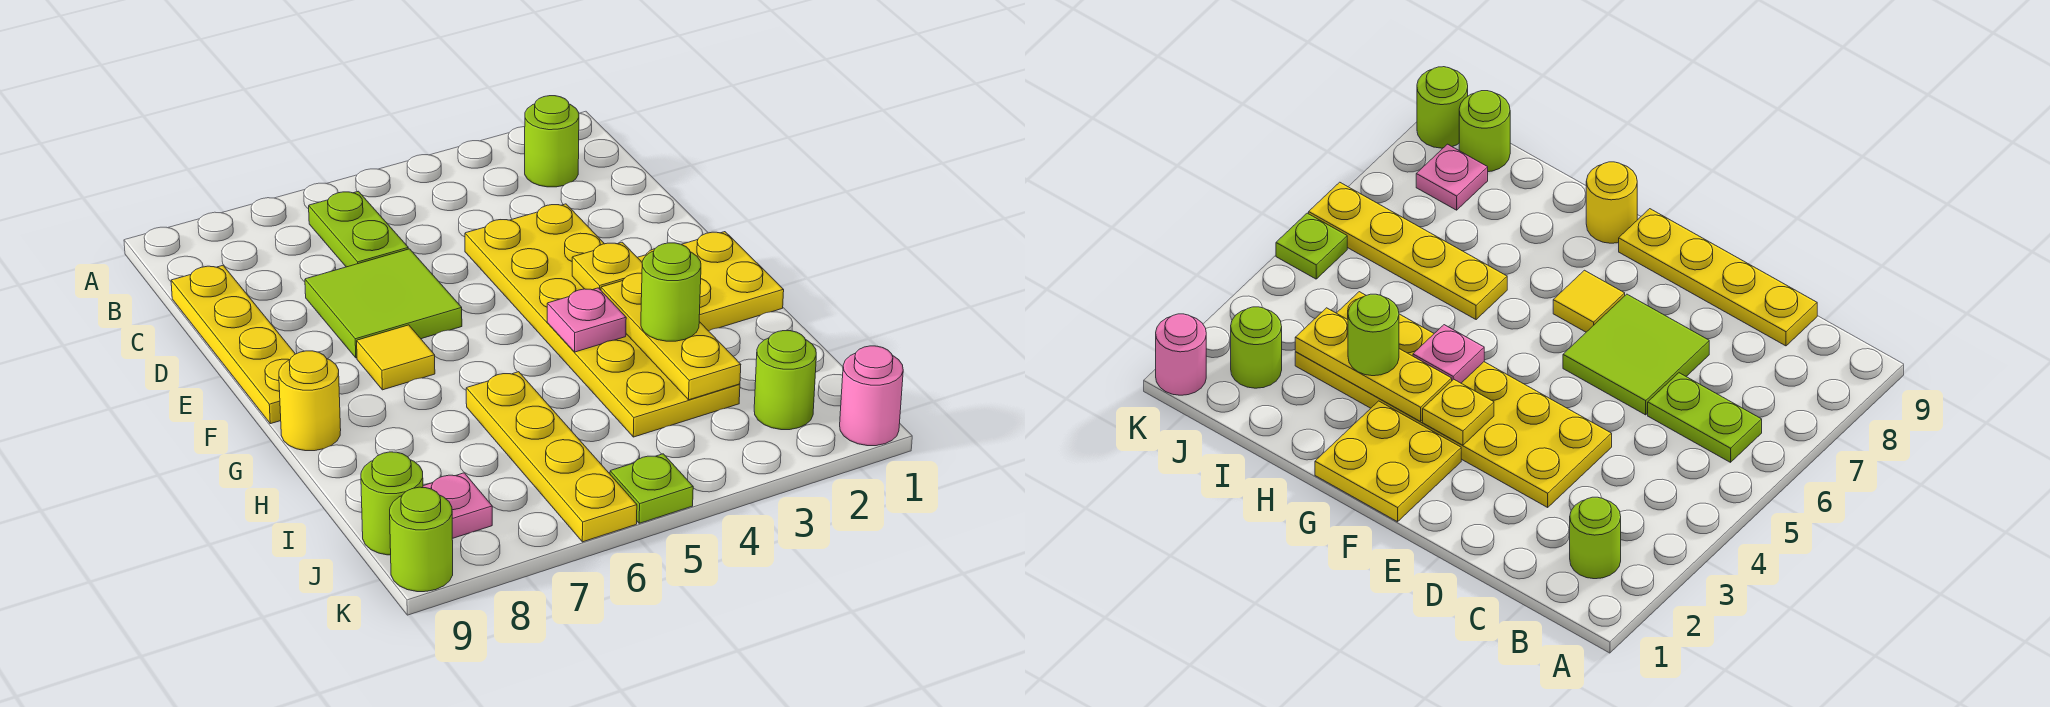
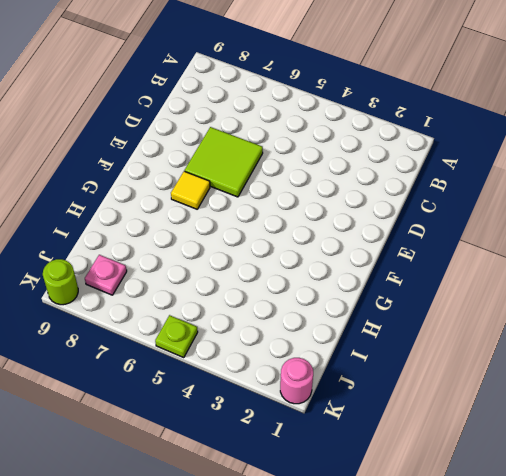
none -> lime 1x1 round brick [525,96,579,187]
none -> lime 1x2 plate [309,191,408,267]
none -> yellow 1x4 plate [171,266,295,424]

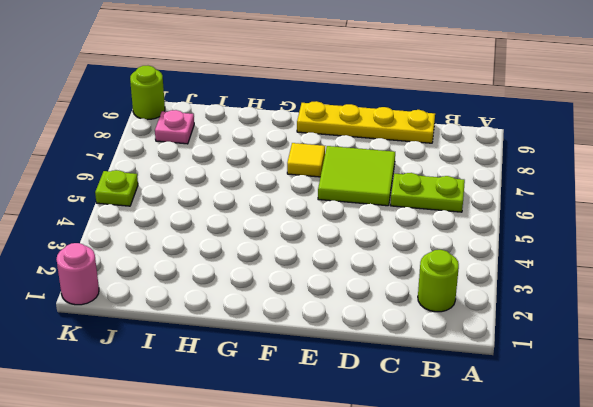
none -> yellow 2x6 plate [465,204,740,437]
none -> yellow 2x2 plate [637,232,784,331]
none -> yellow 1x1 round brick [279,351,341,451]

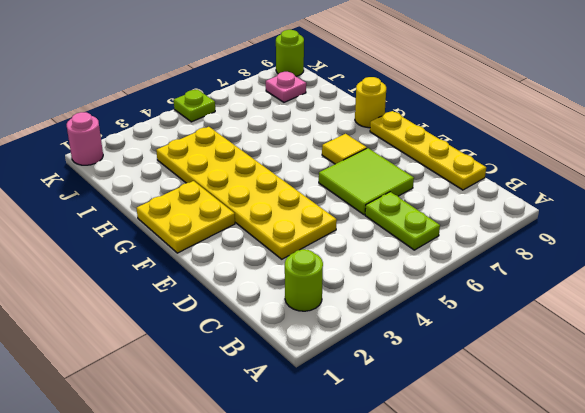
none -> yellow 1x4 plate [466,372,637,542]
none -> lime 1x1 round brick [754,331,816,430]
none -> lime 1x1 round brick [361,452,423,555]

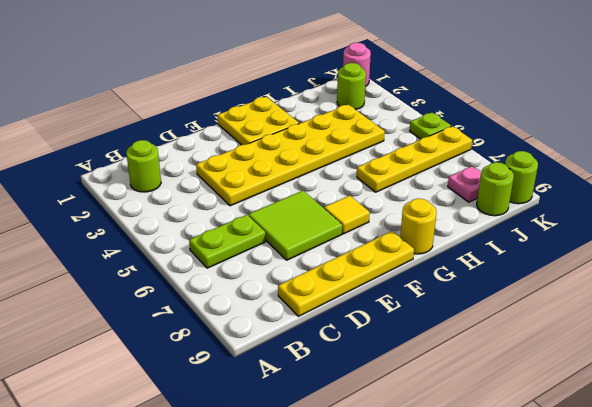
none -> yellow 1x1 plate [572,242,642,290]
none -> yellow 1x3 plate [601,273,741,400]
none -> pink 1x1 plate [547,288,626,352]

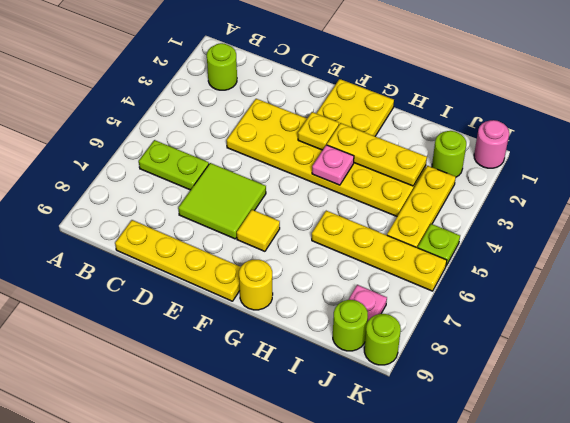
yellow 1x3 plate [387,166,456,248] -> none
none -> lime 1x1 round brick [641,243,701,341]

